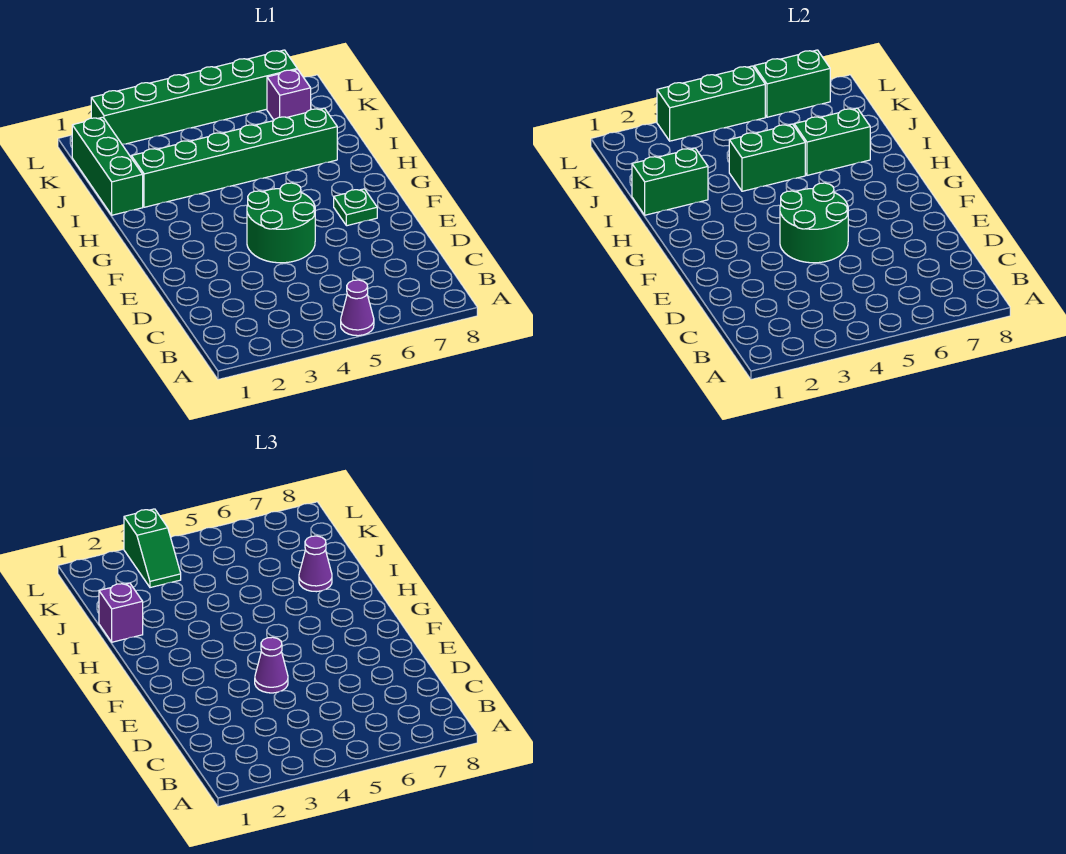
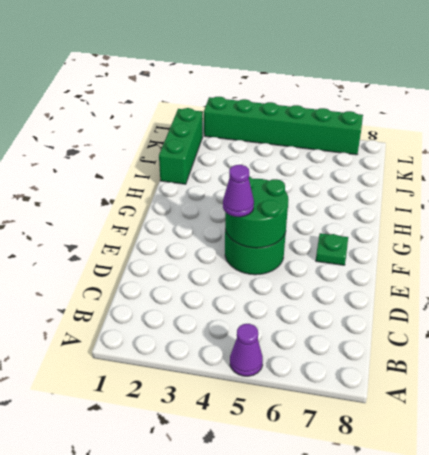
none -> green 1x6 brick [131,108,337,207]
none -> purple 1x1 brick [267,69,311,120]
none -> green 1x2 brick [632,148,708,215]

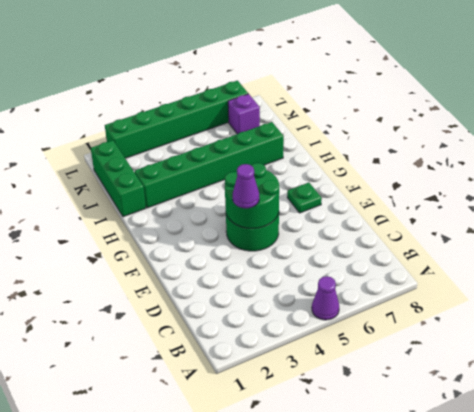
none -> green 1x2 brick [632,148,708,215]
none -> green 1x2 brick [729,124,805,191]
none -> green 1x2 brick [794,108,870,175]

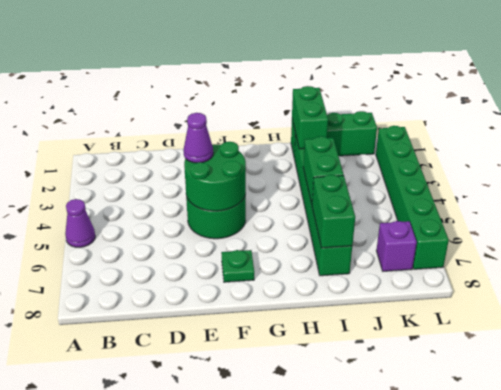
none -> green 1x3 brick [657,66,765,141]
none -> green 1x2 brick [754,50,830,117]
none -> purple 1x1 brick [99,583,143,642]

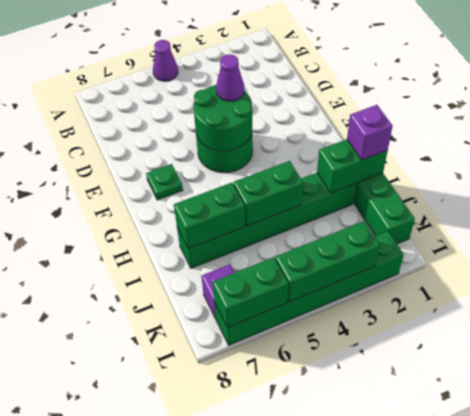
none -> purple 1x1 cone [299,536,332,592]
none -> green 1x2 slope [124,509,181,588]

